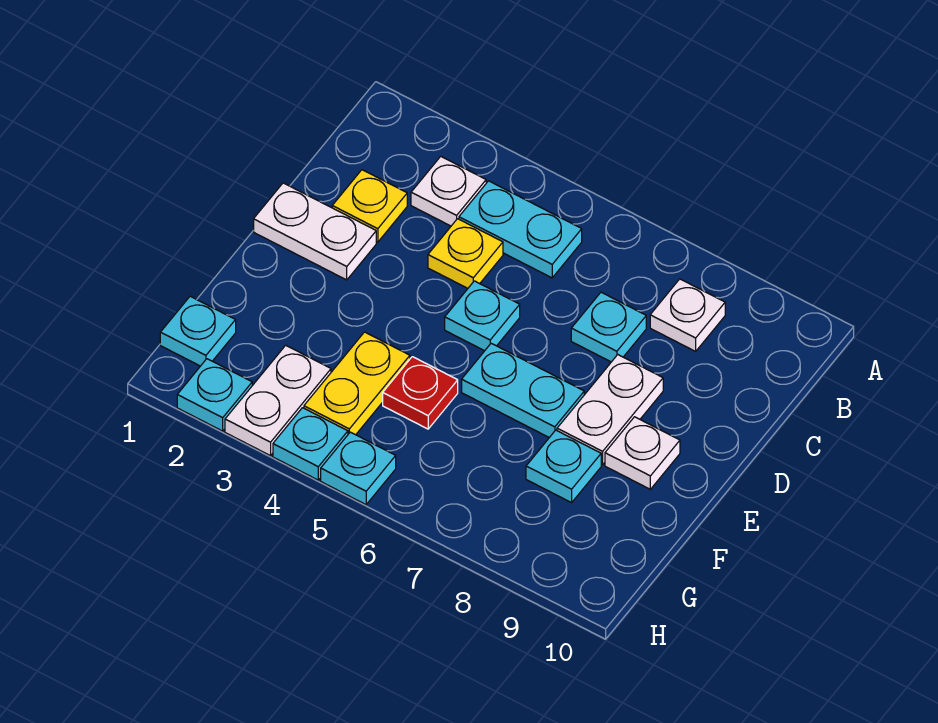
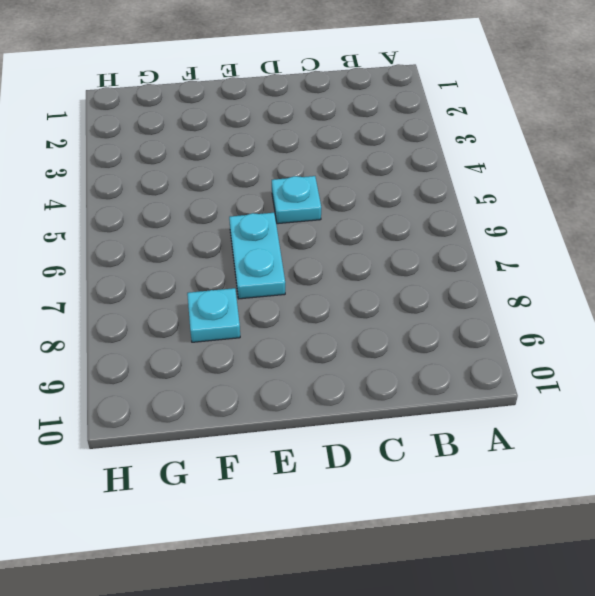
none -> white 1x1 plate [411,156,486,226]
none -> cyan 1x2 plate [459,181,582,278]
none -> white 1x1 plate [650,279,725,351]

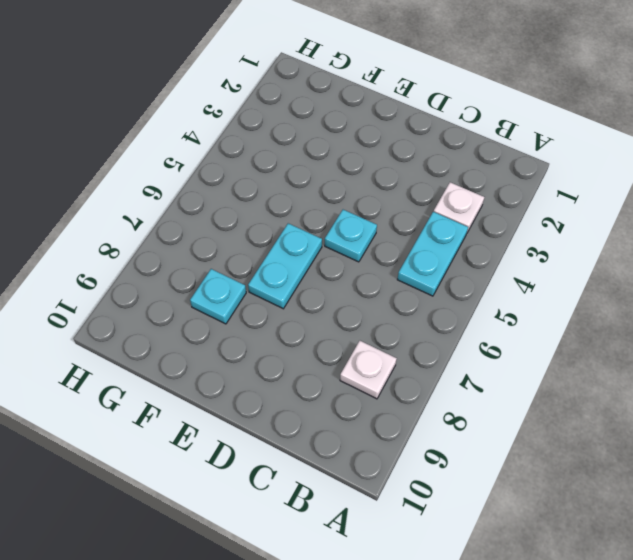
none -> yellow 1x1 plate [332,170,407,242]
none -> yellow 1x1 plate [428,219,503,288]
none -> cyan 1x1 plate [571,292,646,362]

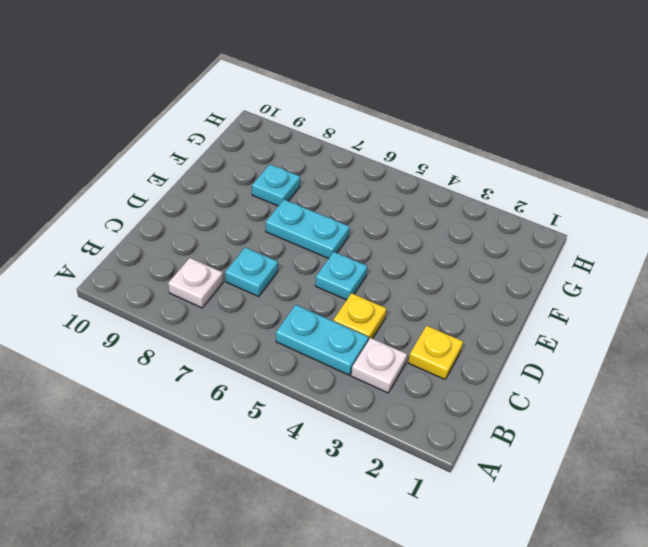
none -> white 1x2 plate [254,183,376,280]
none -> white 1x2 plate [557,355,663,465]
none -> white 1x1 plate [605,417,680,489]

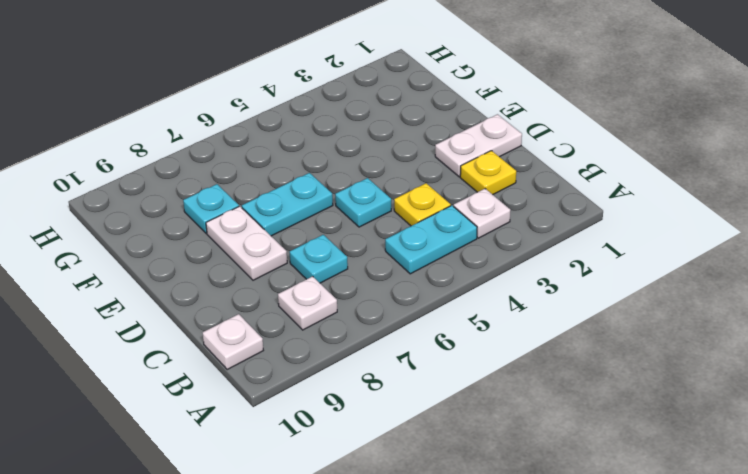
white 1x1 plate [203,314,263,369] -> white 1x1 plate moved to [605,417,680,489]
none -> yellow 1x2 plate [304,332,410,435]
none -> red 1x1 plate [383,357,458,429]
none -> cyan 1x1 plate [160,296,236,366]

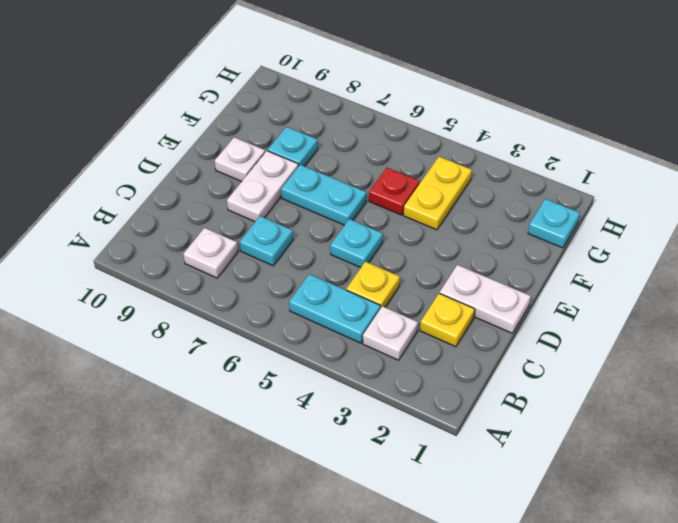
none -> white 1x2 plate [225,345,331,456]
none -> cyan 1x1 plate [177,359,252,431]
none -> cyan 1x1 plate [273,408,348,480]

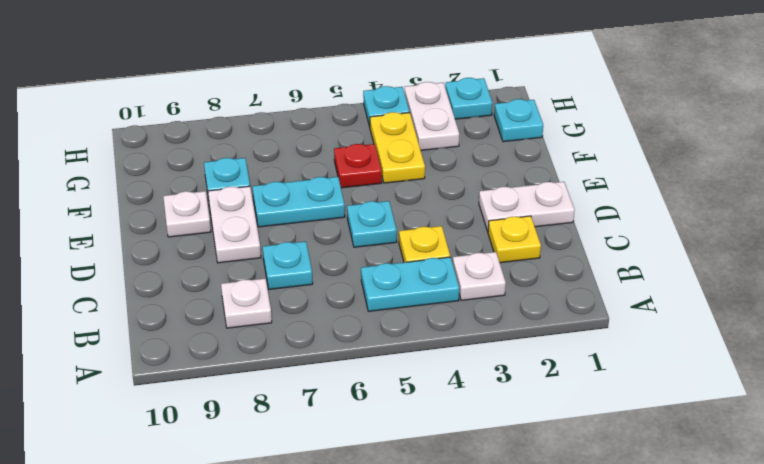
none -> cyan 1x1 plate [321,432,396,505]

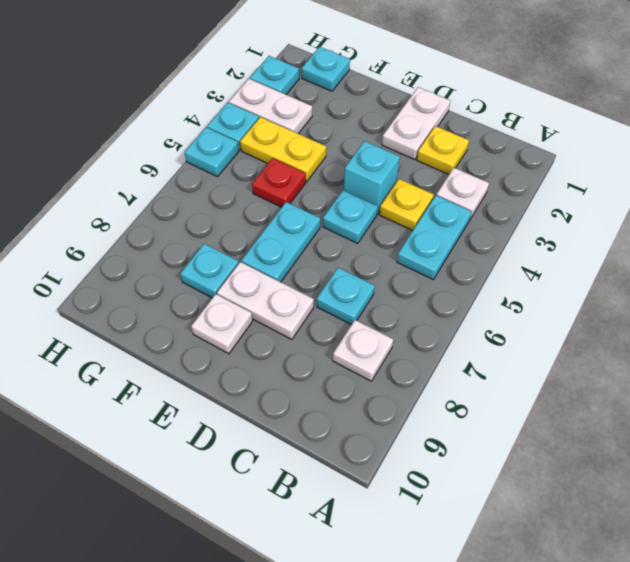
cyan 1x1 brick [344,141,400,214] -> none

